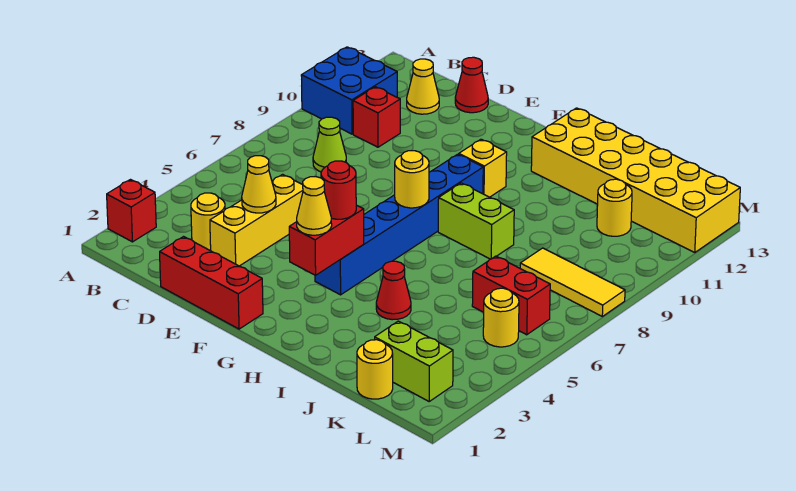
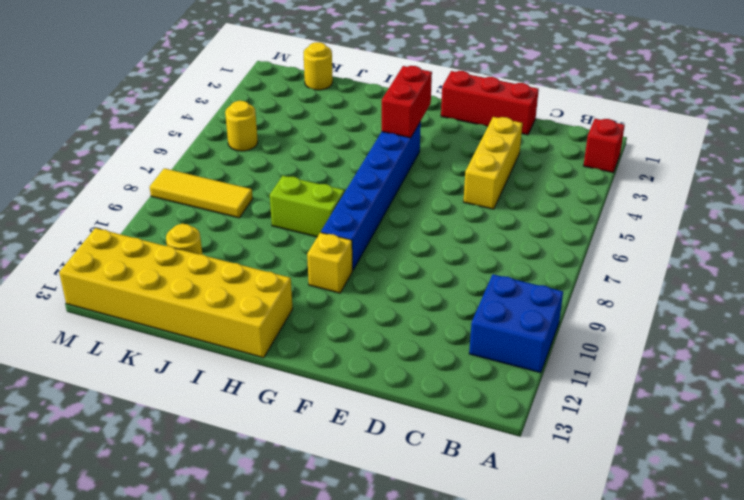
none -> yellow 1x1 round brick [191,193,225,250]
none -> lime 1x1 cone [313,117,346,172]
none -> red 1x1 brick [353,87,400,147]

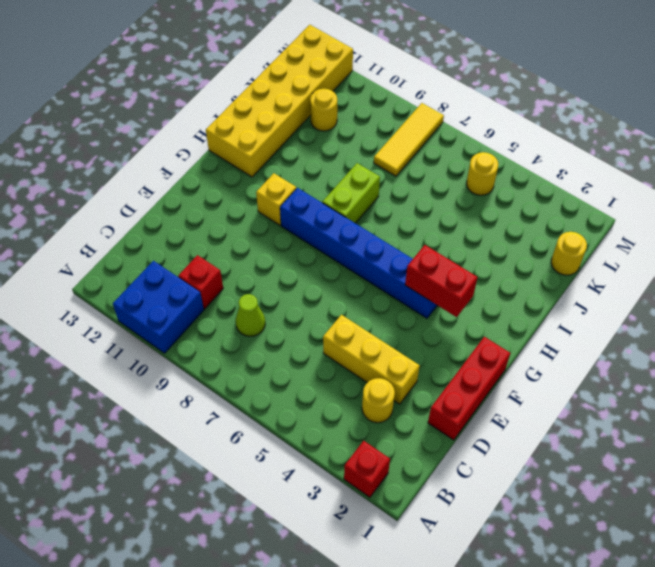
none -> yellow 1x1 cone [407,59,439,114]
none -> red 1x1 cone [455,57,488,113]
none -> red 1x1 cone [376,261,411,320]

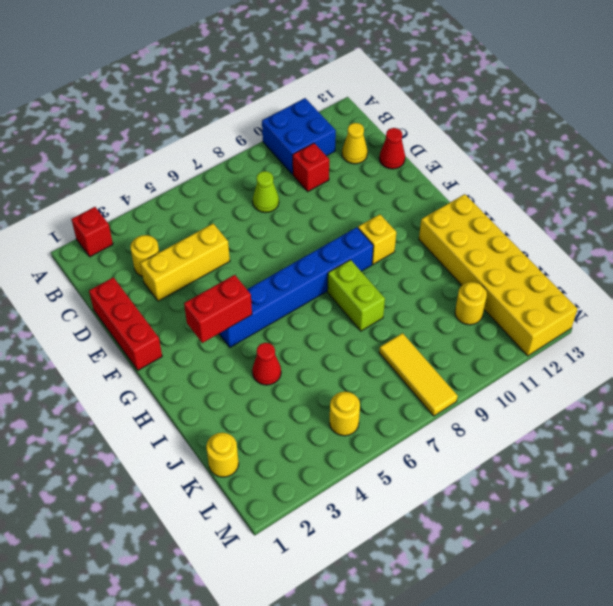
none -> lime 1x2 brick [375,321,453,401]
none -> red 1x2 brick [472,256,550,335]
none -> yellow 1x1 cone [242,156,276,213]

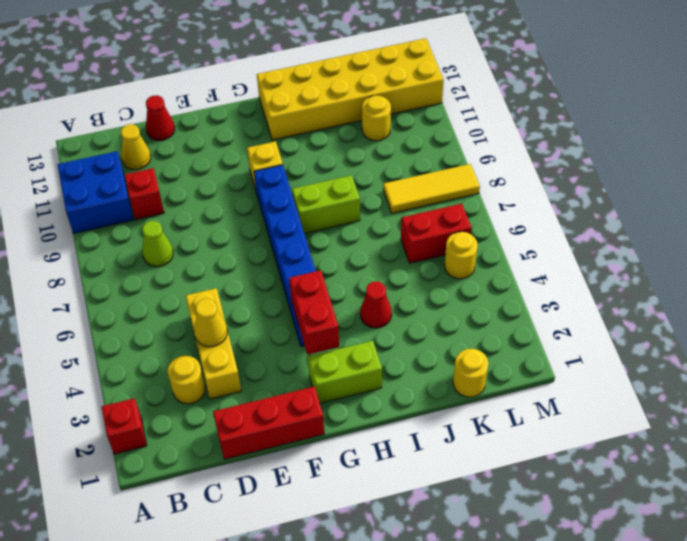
lime 1x2 brick [308,341,382,403] -> lime 1x2 brick moved to [375,321,453,401]
none -> yellow 1x1 round brick [395,151,429,208]
none -> yellow 1x1 cone [297,177,332,235]
none -> red 1x1 round brick [321,161,356,219]

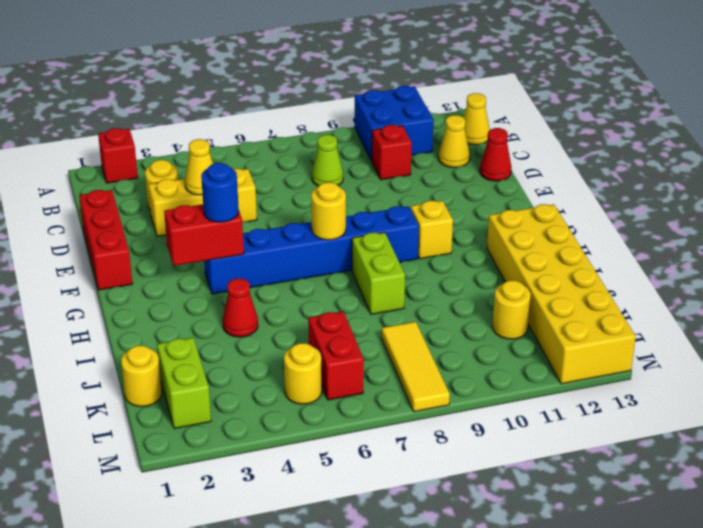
yellow 1x1 cone [463,93,490,145] -> yellow 1x1 cone moved to [297,177,332,235]
blue 1x1 round brick [201,163,239,222] -> red 1x1 round brick [321,161,356,219]

